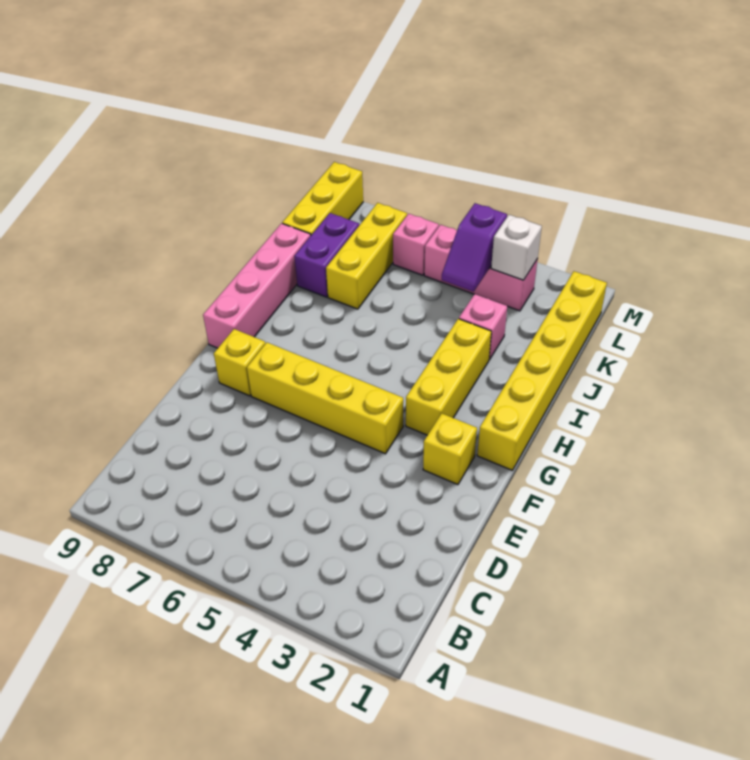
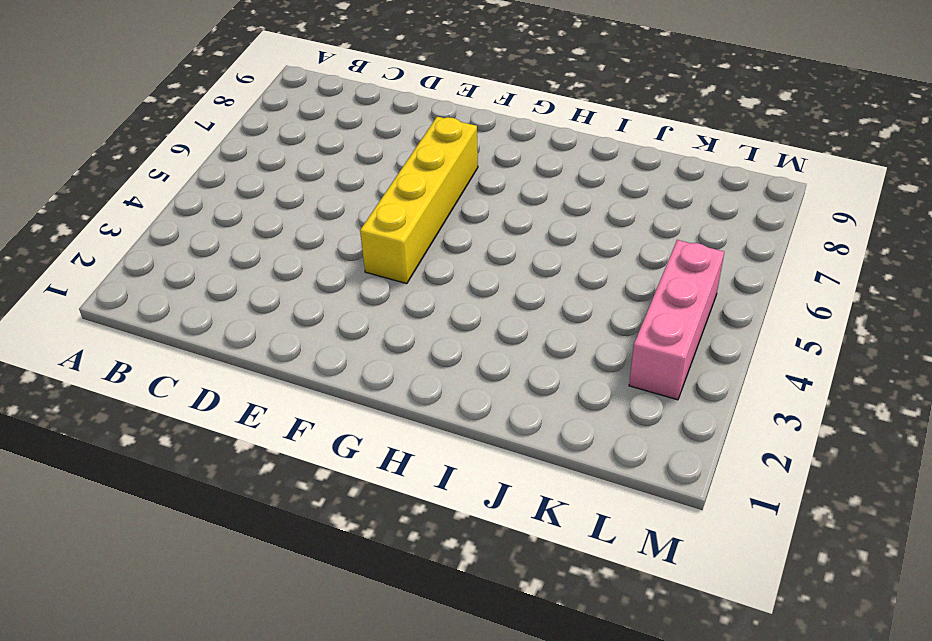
none -> yellow 1x1 brick [423,413,477,485]
none -> yellow 1x1 brick [214,329,265,396]
none -> yellow 1x6 brick [477,271,607,470]

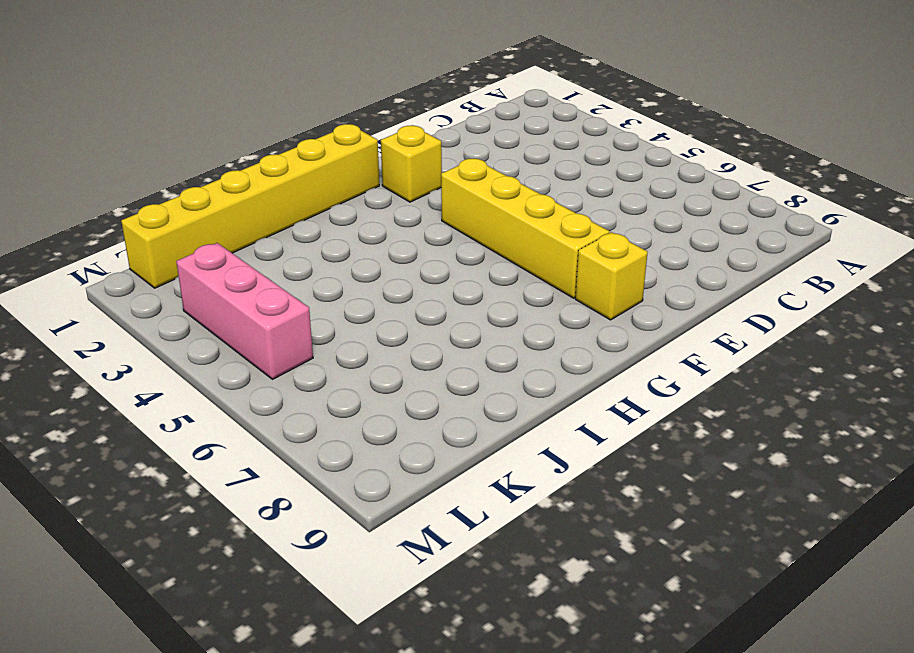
none -> yellow 1x3 brick [406,319,491,435]
none -> pink 1x4 brick [203,223,311,348]
none -> pink 1x1 brick [459,294,507,360]

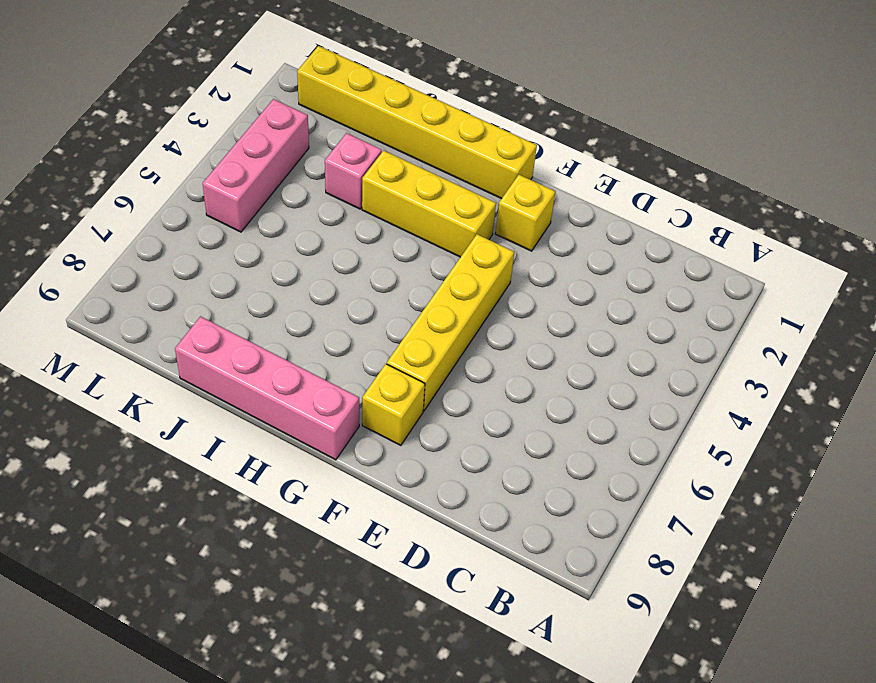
none -> yellow 1x3 brick [326,203,407,309]
none -> purple 1x2 brick [294,213,359,297]
none -> yellow 1x3 brick [282,162,363,235]

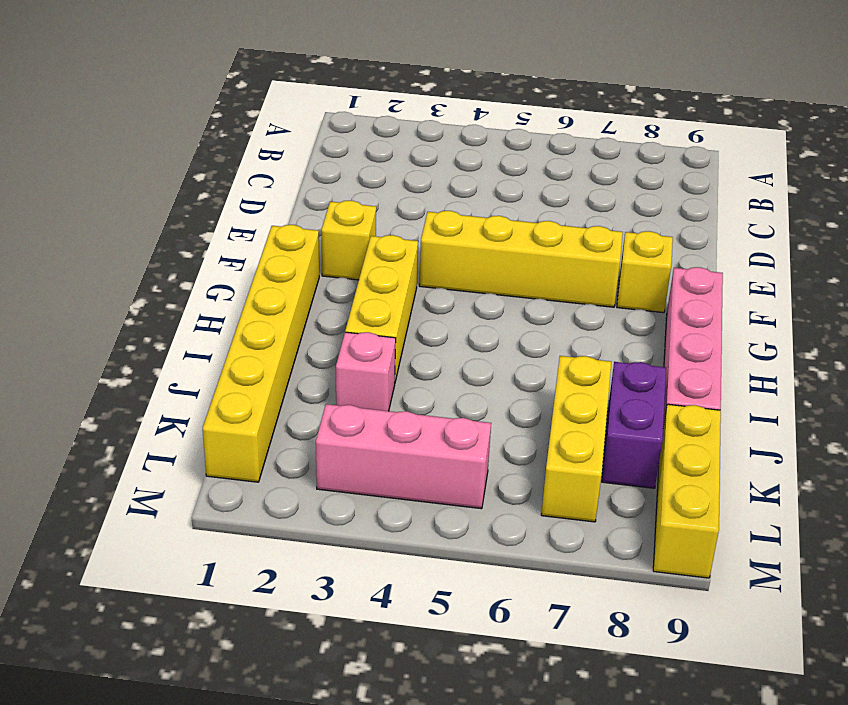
none -> pink 1x1 brick [393,214,439,275]
none -> purple 1x2 slope [442,203,507,292]
none -> white 1x1 brick [491,215,542,280]

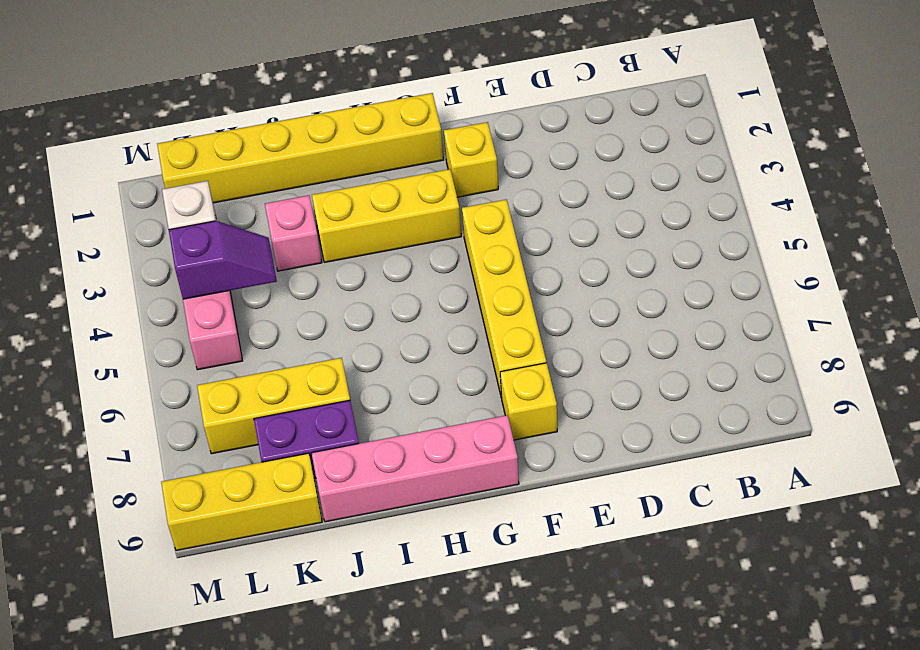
none -> pink 1x1 brick [393,214,439,275]

